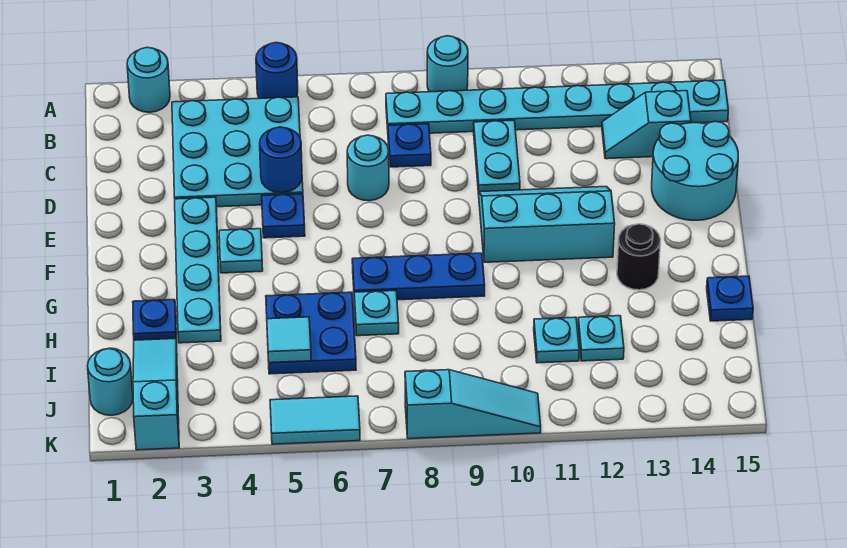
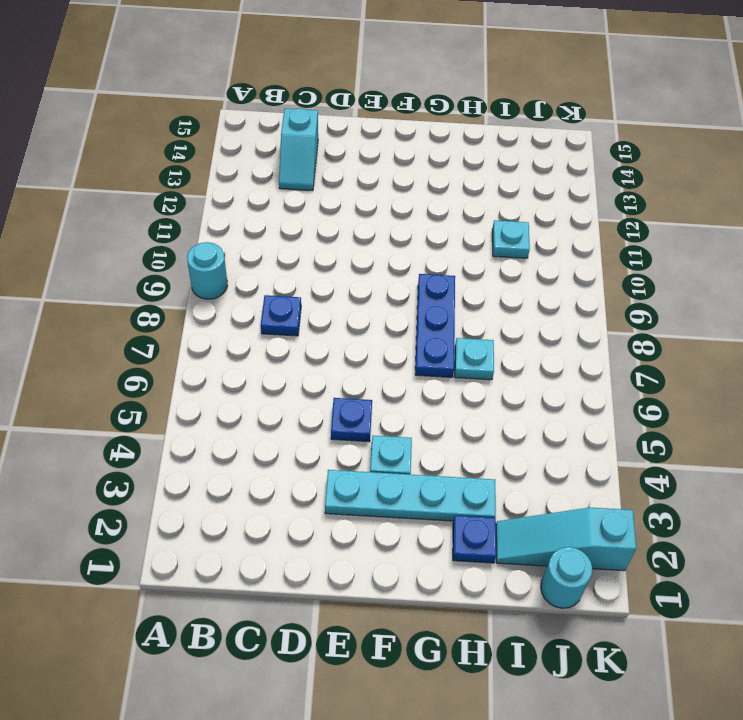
none -> cyan 1x1 round brick [127,48,170,112]
none -> blue 1x1 round brick [256,43,298,98]
none -> cyan 3x3 plate [172,97,303,207]

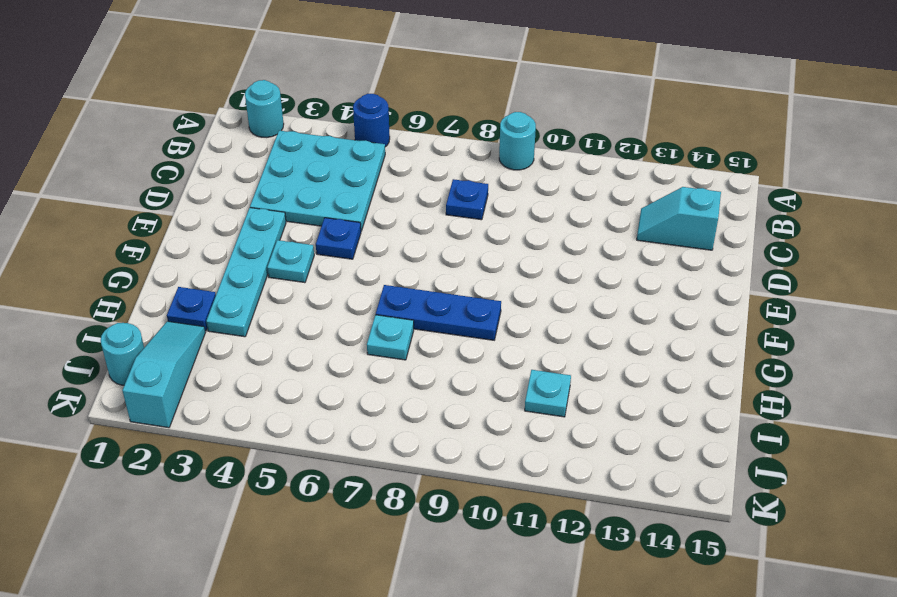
none -> cyan 1x8 plate [386,80,728,133]
none -> cyan 1x2 plate [474,120,520,194]
none -> cyan 1x1 round brick [347,135,389,201]

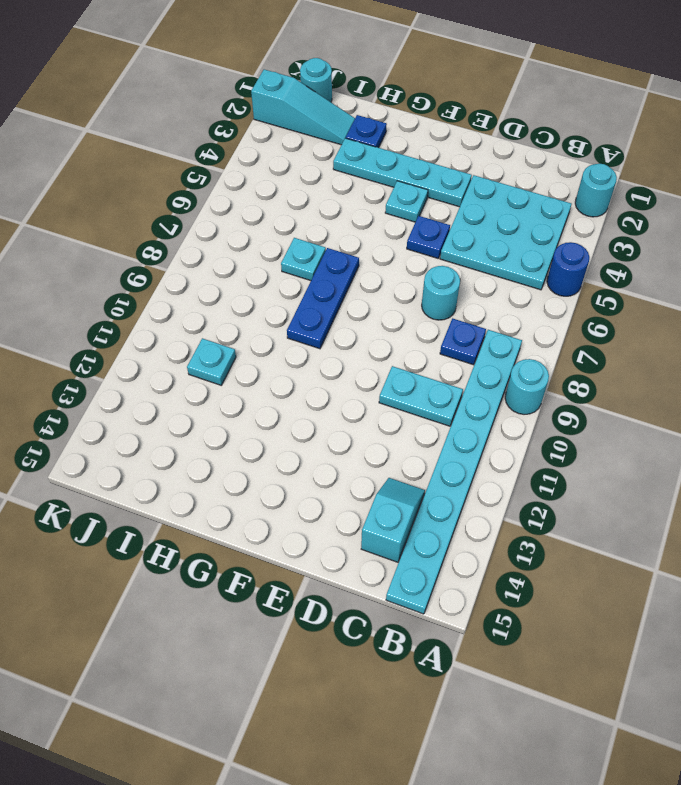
none -> cyan 2x2 round brick [652,121,738,220]
none -> cyan 2x3 slope [479,187,615,262]
none -> black 1x1 round brick [617,224,661,290]

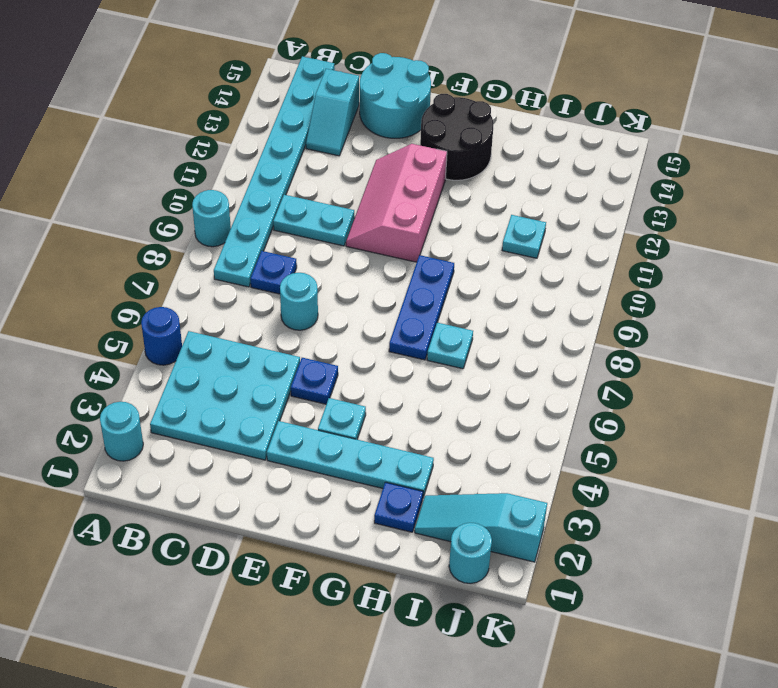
pink 2x3 slope [346,144,447,262] -> cyan 2x3 slope [479,187,615,262]
black 2x2 round brick [420,94,493,180] -> black 1x1 round brick [617,224,661,290]
none -> blue 2x2 plate [266,292,356,374]
none -> blue 1x1 plate [707,276,753,321]
none -> cyan 1x1 plate [578,316,624,361]

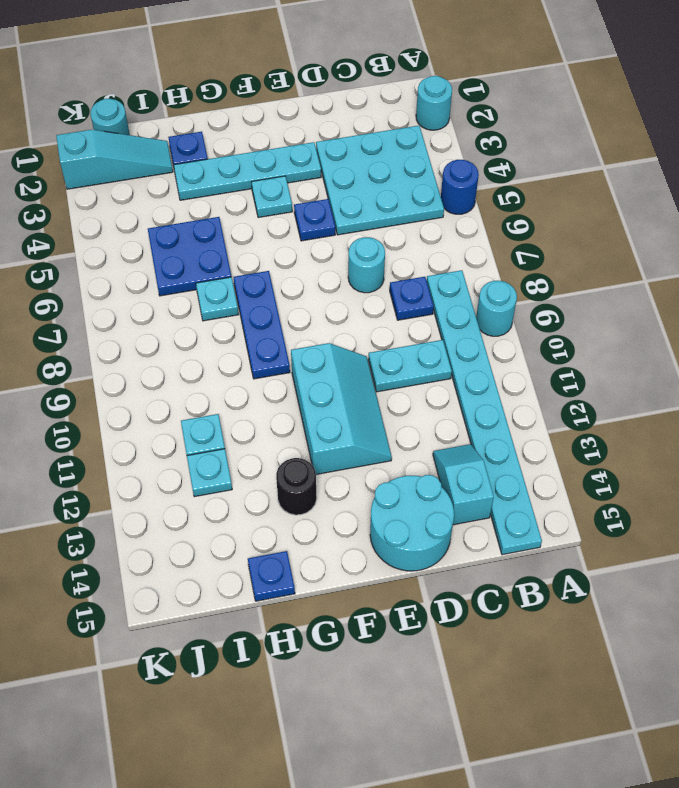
none -> cyan 1x2 tile [270,396,360,444]
none -> cyan 1x3 slope [405,370,541,439]
none -> blue 1x1 round brick [260,127,302,193]

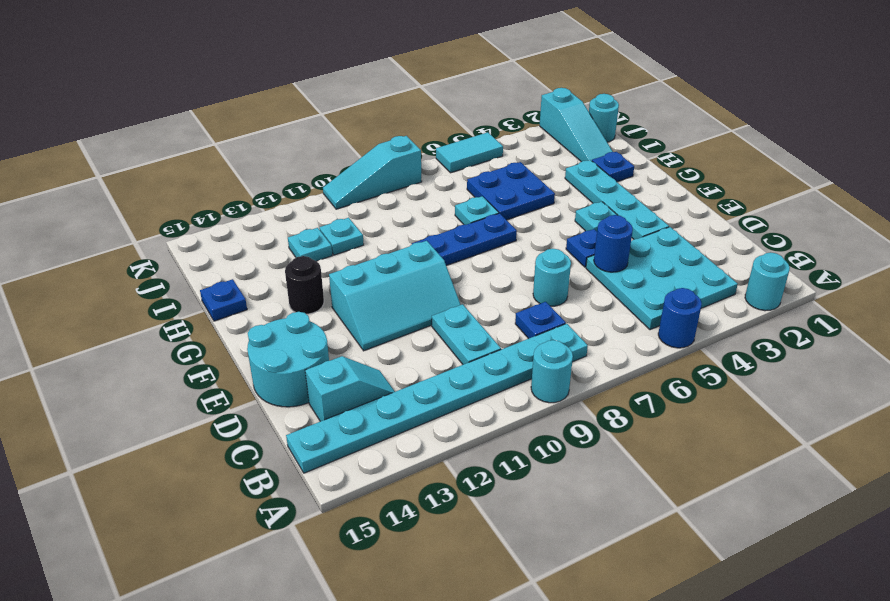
none -> cyan 1x1 tile [267,317,311,363]

